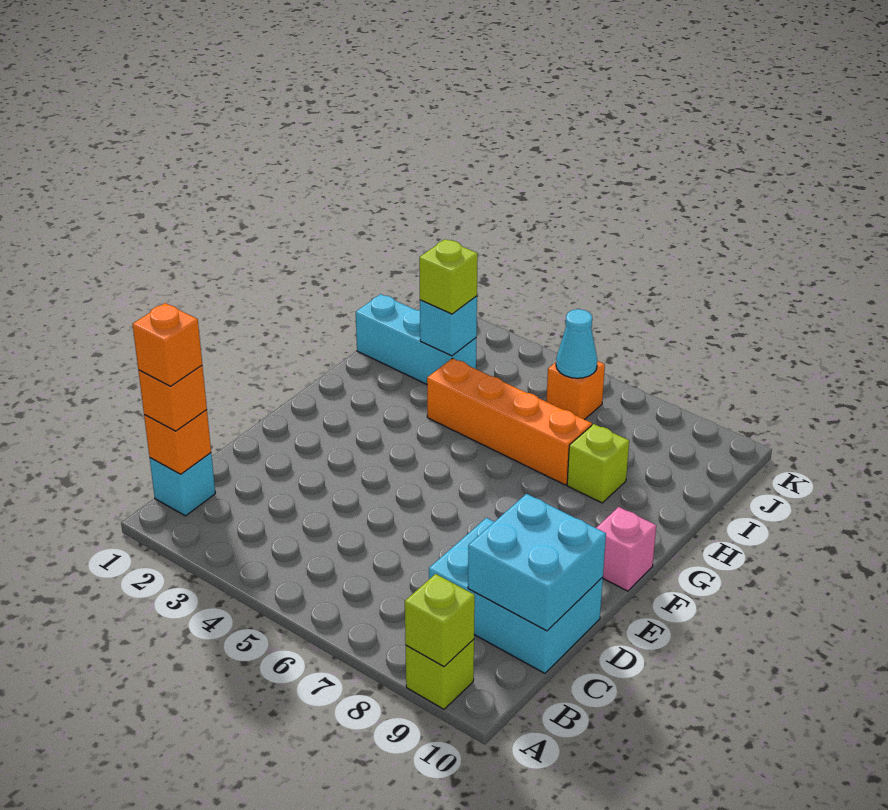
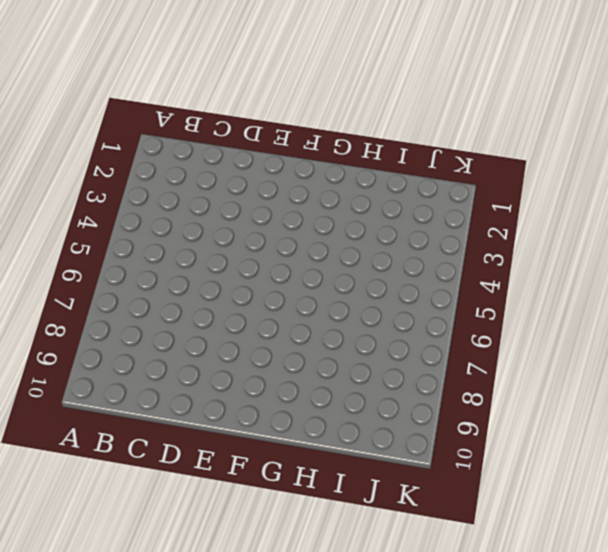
none -> lime 1x1 brick [406,639,474,709]
none -> cyan 1x1 brick [150,453,215,516]
none -> cyan 2x3 brick [429,518,603,673]

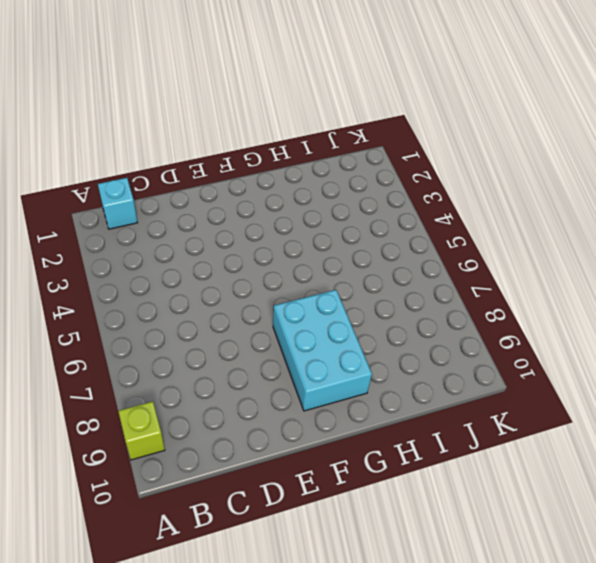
cyan 2x3 brick [273,290,372,411] -> cyan 2x3 brick moved to [429,518,603,673]
none -> pink 1x1 brick [596,507,656,591]
none -> orange 1x4 brick [427,358,592,485]
none -> lime 1x1 brick [567,424,629,503]

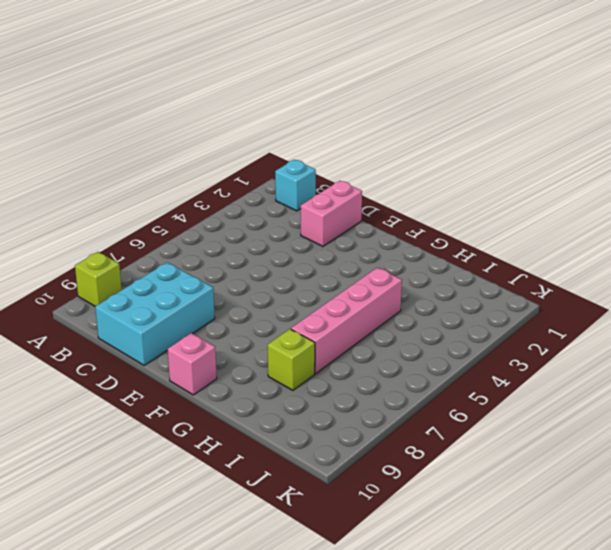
pink 1x2 brick [301,181,362,246] -> none
pink 1x4 brick [291,268,402,374] -> orange 1x4 brick [427,358,592,485]
none -> cyan 1x3 brick [356,294,476,384]
none -> orange 1x1 brick [546,361,605,420]
none -> lime 1x1 brick [405,574,475,667]

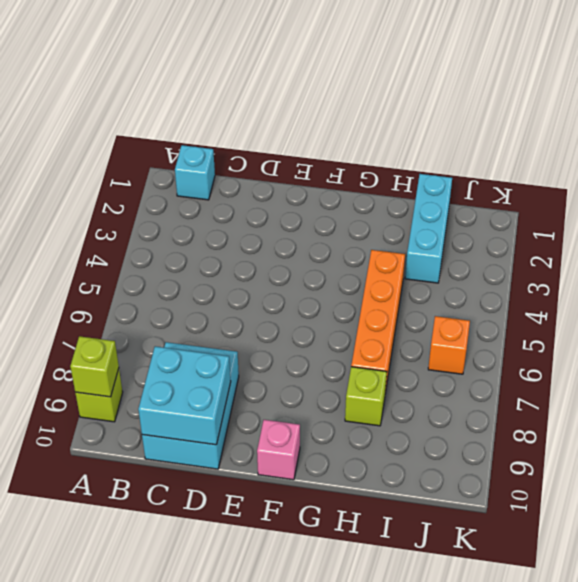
none -> orange 1x1 brick [144,410,211,474]
none -> cyan 1x1 brick [420,296,477,356]
none -> cyan 1x1 cone [556,309,597,378]

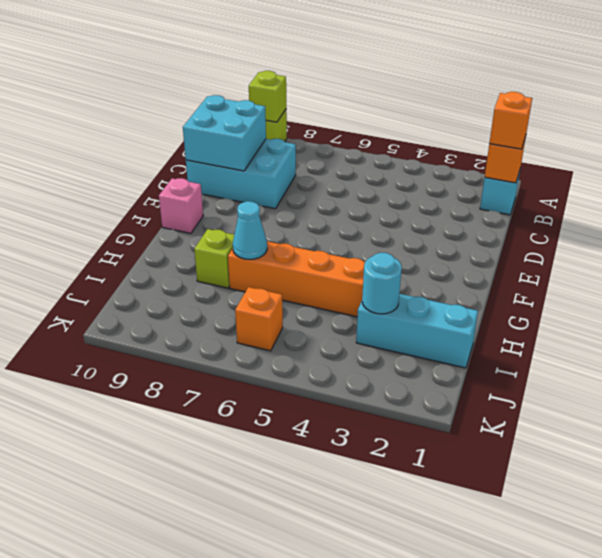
cyan 1x1 cone [233,201,267,260] -> cyan 1x1 cone moved to [556,309,597,378]
cyan 1x1 round brick [362,253,402,314] -> cyan 1x1 brick [420,296,477,356]
none -> lime 1x1 brick [419,239,478,314]
none -> orange 1x1 brick [132,303,202,386]

